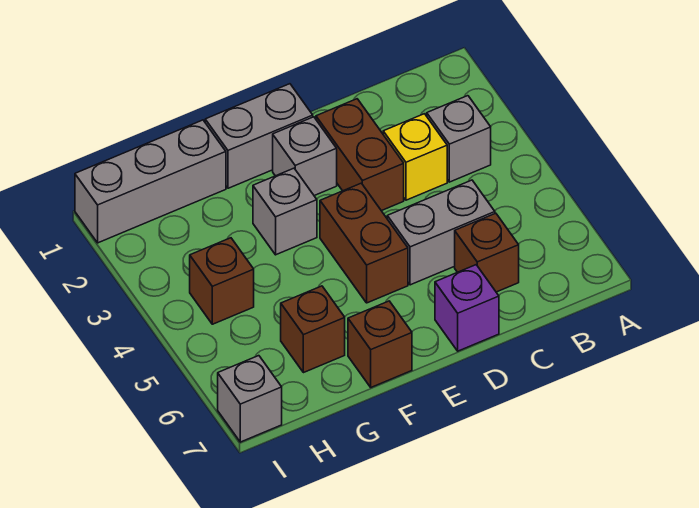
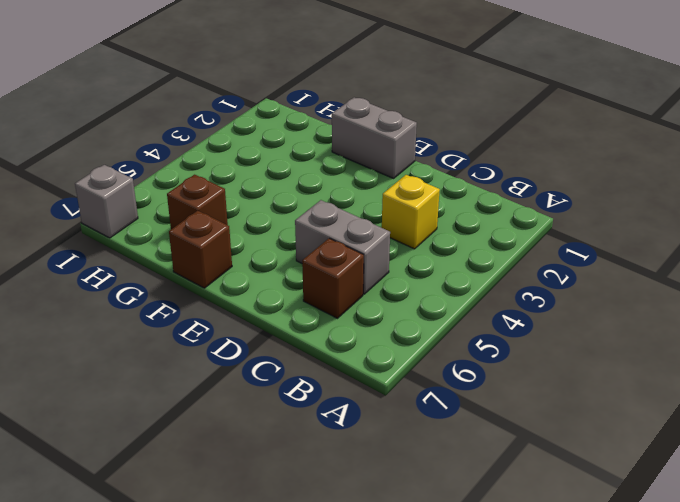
none -> grey 1x1 brick [427,96,491,182]
none -> brown 1x2 brick [316,99,404,211]
none -> purple 1x1 brick [435,265,499,351]

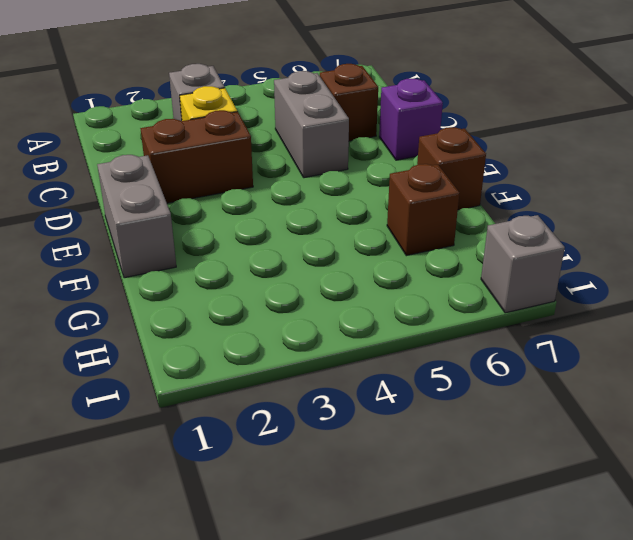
none -> grey 1x1 brick [273,117,337,196]
none -> brown 1x2 brick [320,183,408,303]
none -> grey 1x1 brick [253,168,317,255]

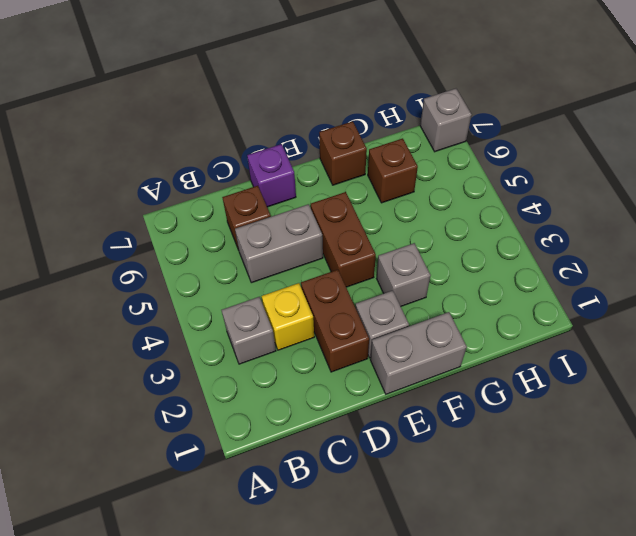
none -> grey 1x3 brick [75,120,226,243]
none -> brown 1x1 brick [190,238,254,324]

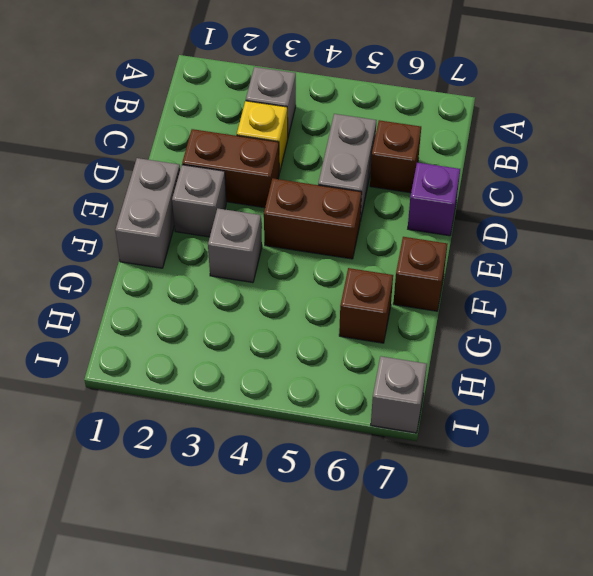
none -> grey 1x3 brick [75,120,226,243]
none -> brown 1x1 brick [190,238,254,324]

